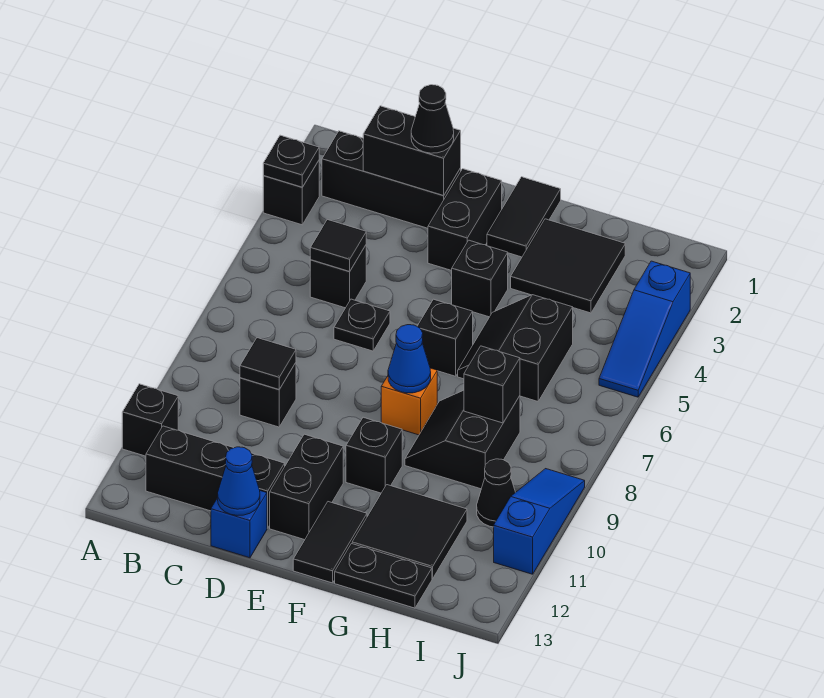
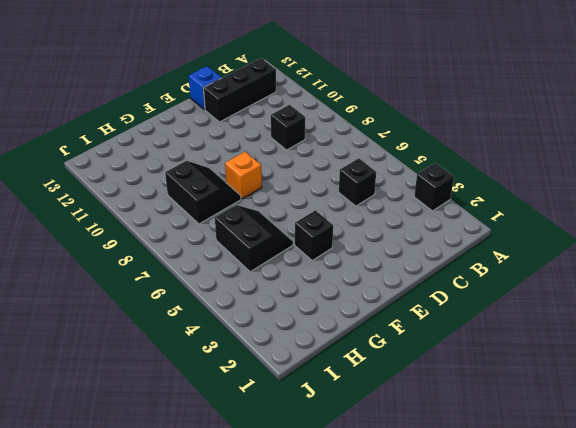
none -> black 1x1 brick [122,384,178,456]
none -> black 1x3 brick [322,131,461,228]
none -> black 1x1 plate [334,299,390,351]
none -> black 1x2 brick [428,169,502,270]

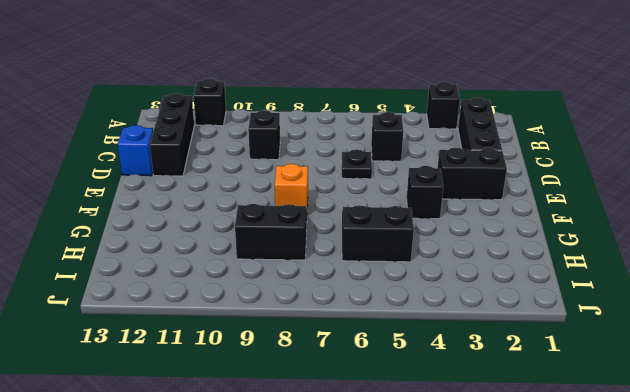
none -> black 1x2 brick [270,434,343,540]
none -> black 1x2 tile [487,177,561,257]
none -> black 1x1 brick [417,299,473,376]
none -> black 1x1 brick [346,417,402,493]

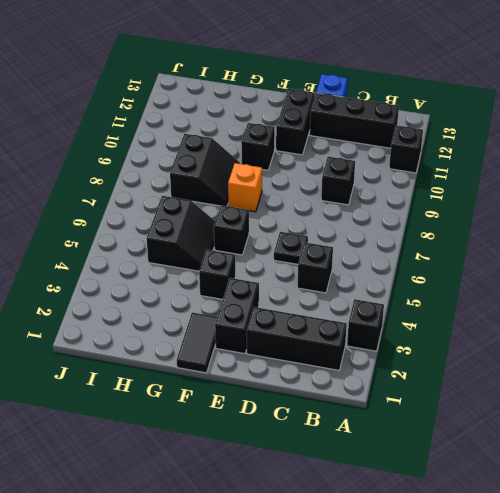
none -> black 1x2 tile [293,502,367,583]
none -> black 2x2 tile [511,219,625,313]
none -> black 2x2 tile [352,485,467,579]
none -> black 1x2 plate [335,544,432,608]

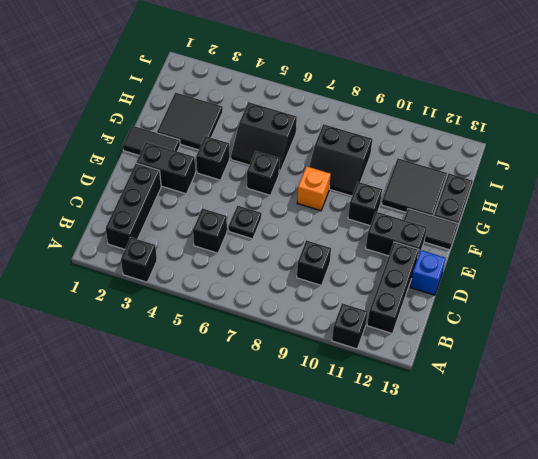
none -> black 1x1 cone [477,459,516,527]
none -> blue 1x3 slope [599,261,690,397]
none -> blue 1x3 slope [494,469,585,574]
none -> black 1x1 plate [263,135,319,187]

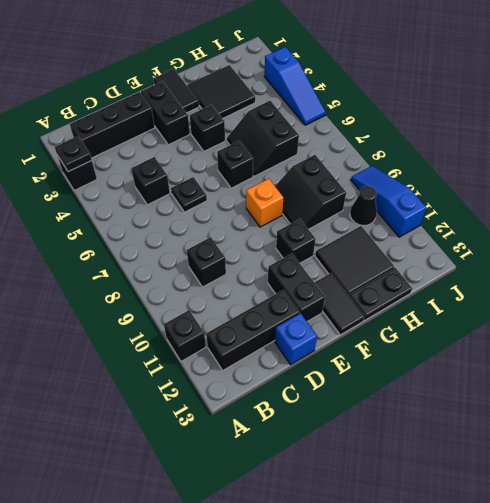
none -> black 1x2 brick [363,106,461,195]
none -> black 1x1 tile [310,219,366,272]
none -> black 1x1 tile [240,338,296,390]
none -> blue 1x1 cone [218,447,260,515]

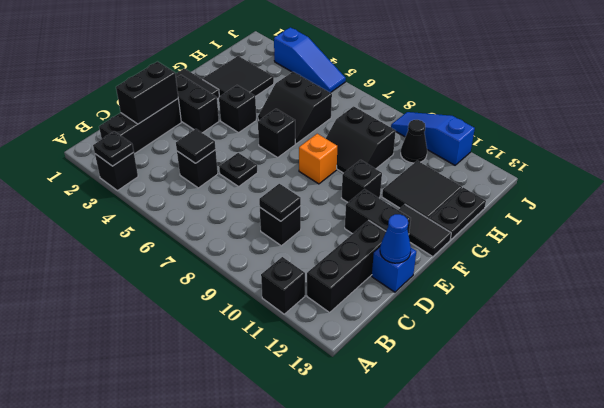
none -> blue 1x1 cone [388,325,431,393]
none -> black 1x1 brick [464,346,520,423]
none -> black 1x1 cone [411,85,454,153]

